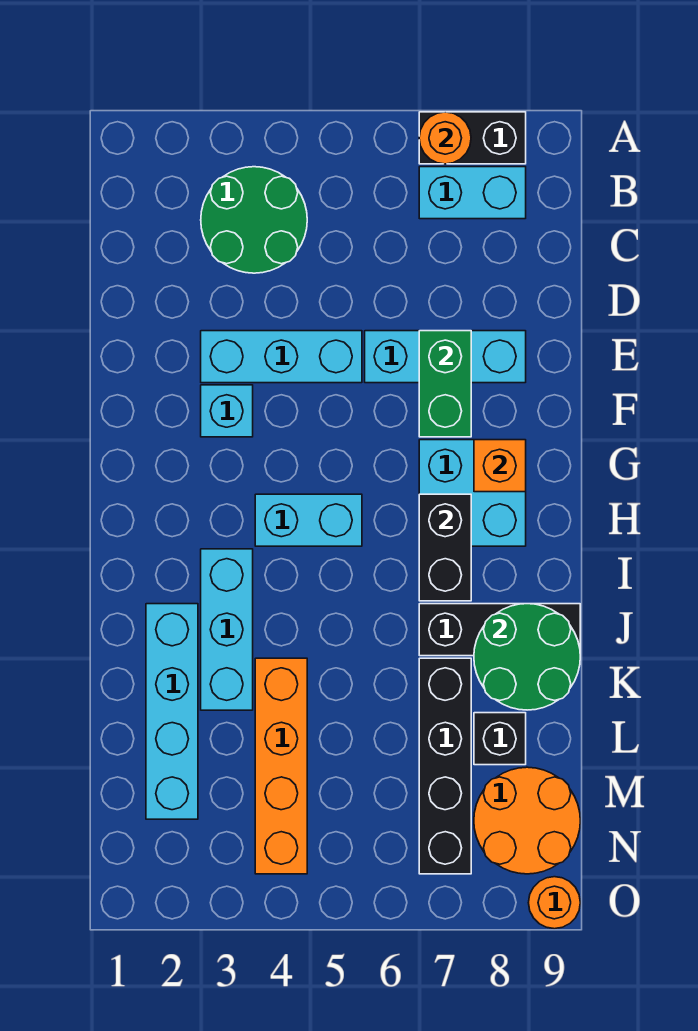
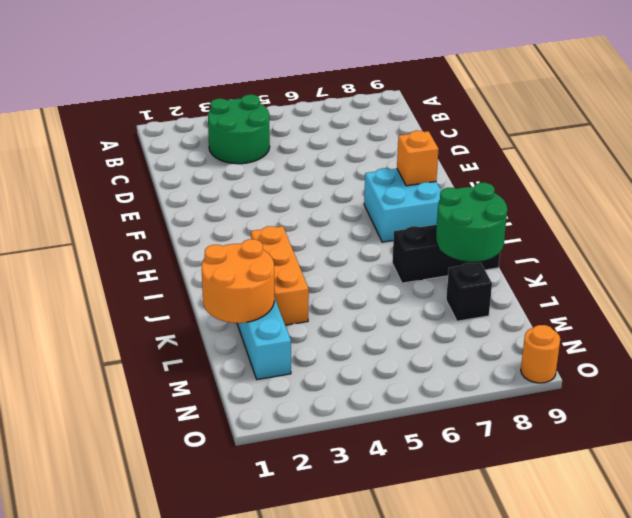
orange 1x3 brick [251,226,309,325] -> cyan 1x3 brick [201,549,253,710]
orange 2x2 round brick [202,239,274,323] -> orange 2x2 round brick moved to [474,767,580,874]
none -> black 1x2 brick [419,112,526,164]
none -> cyan 1x2 brick [419,167,526,219]
none -> cyan 1x3 brick [201,331,362,383]

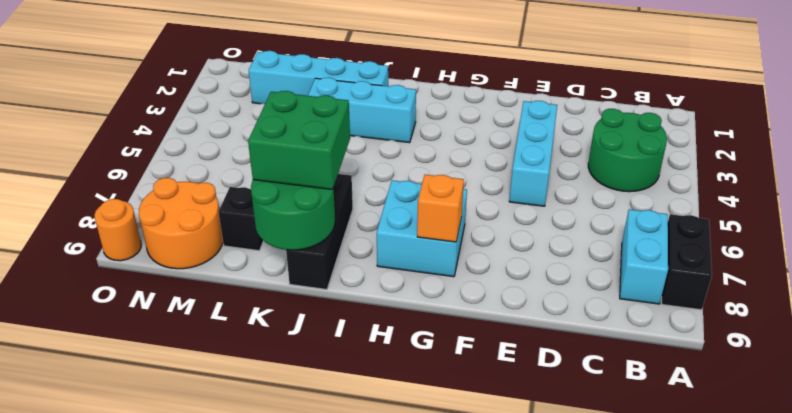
green 2x2 brick [248,91,350,189] -> none
none -> cyan 1x3 brick [365,331,526,383]
none -> cyan 1x1 brick [201,385,253,437]
none -> cyan 1x2 brick [255,494,362,546]

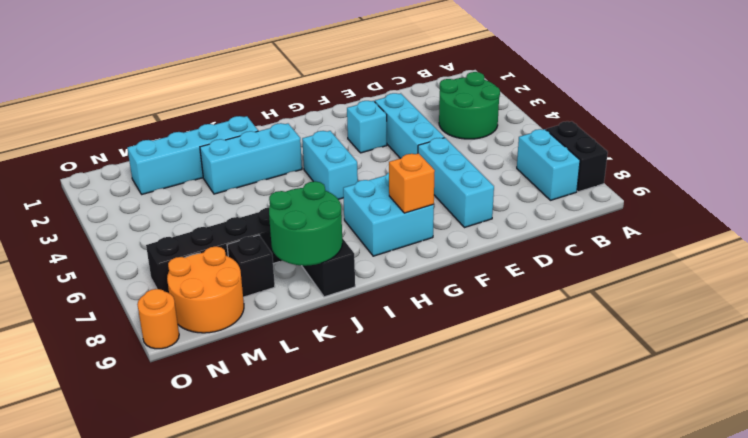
none -> orange 1x4 brick [255,658,307,874]
none -> orange 1x1 round brick [419,112,471,164]
none -> green 1x2 brick [419,331,471,437]

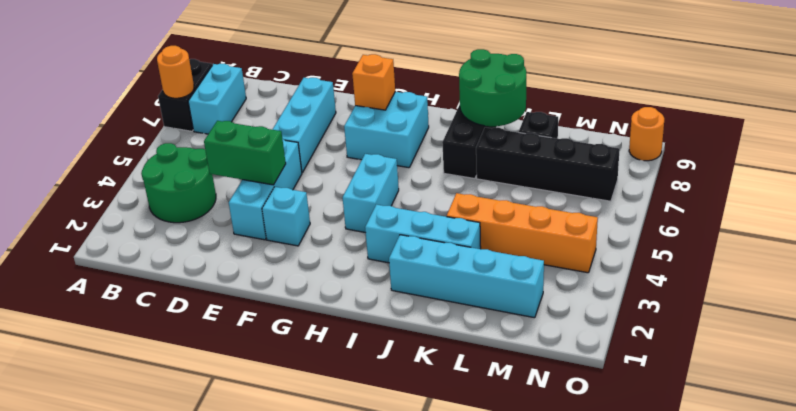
green 1x2 brick [204,121,286,185] -> green 1x2 brick moved to [419,331,471,437]
none -> orange 2x2 round brick [474,767,580,874]
none -> black 1x2 brick [419,494,471,601]

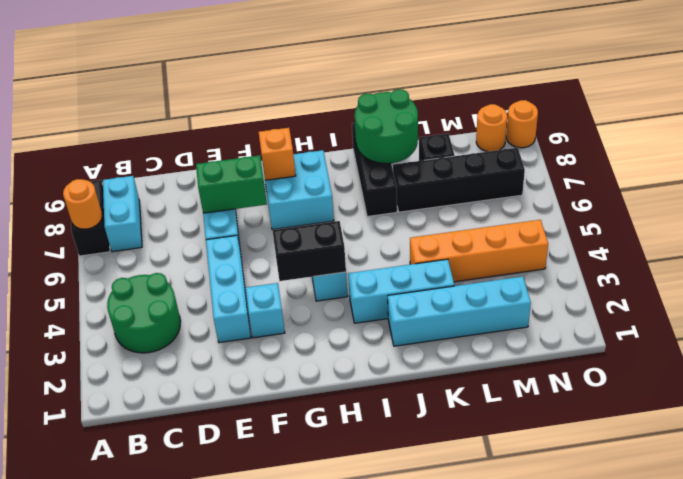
black 1x2 brick [273,221,346,281] -> black 1x2 brick moved to [419,494,471,601]
orange 1x1 round brick [476,104,507,152] -> orange 2x2 round brick [474,767,580,874]

